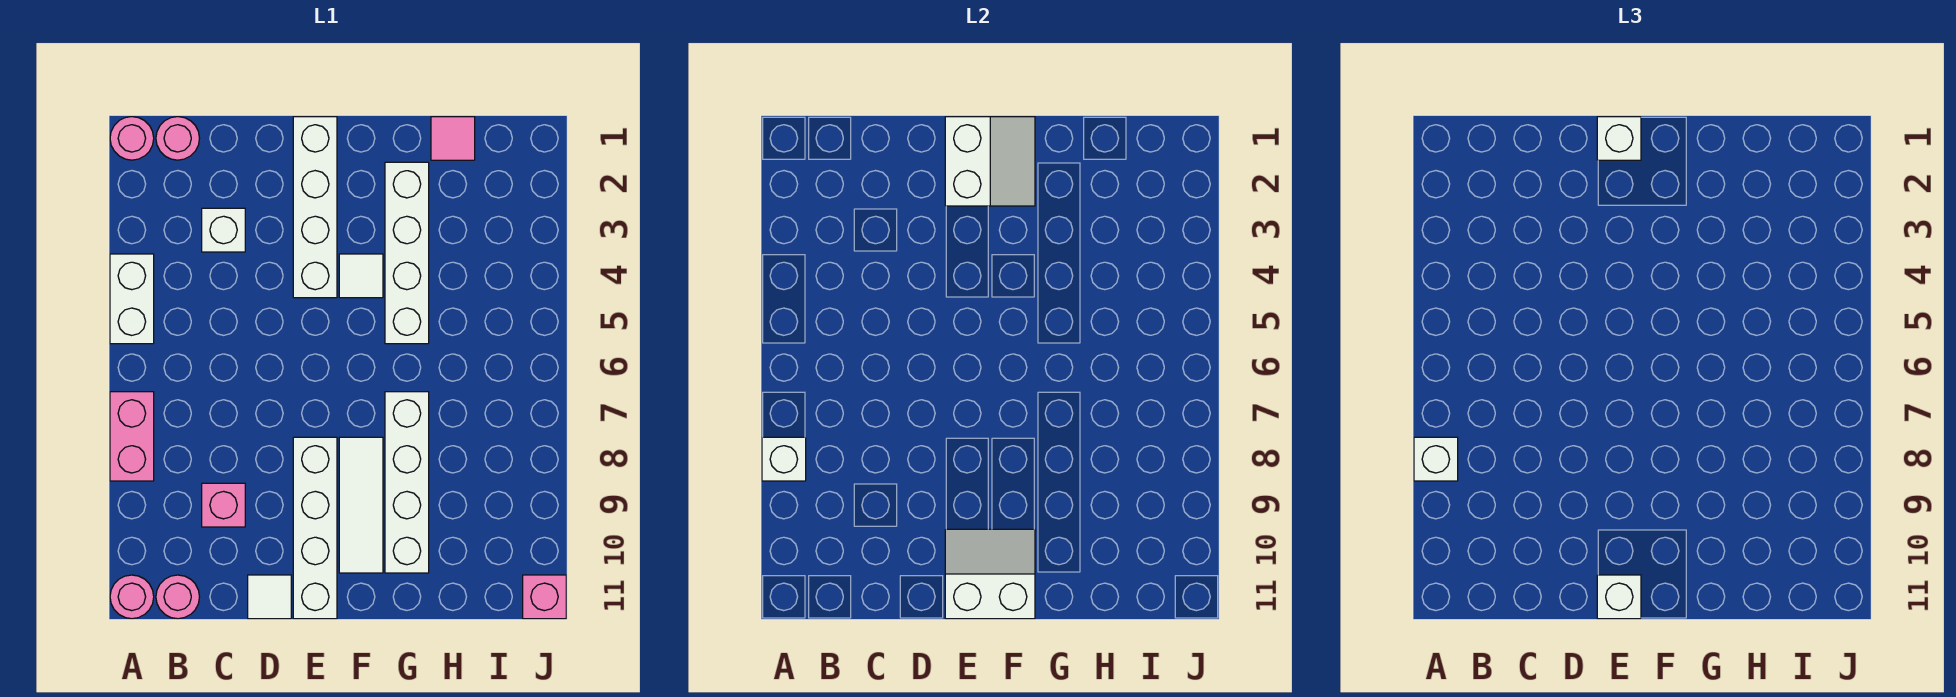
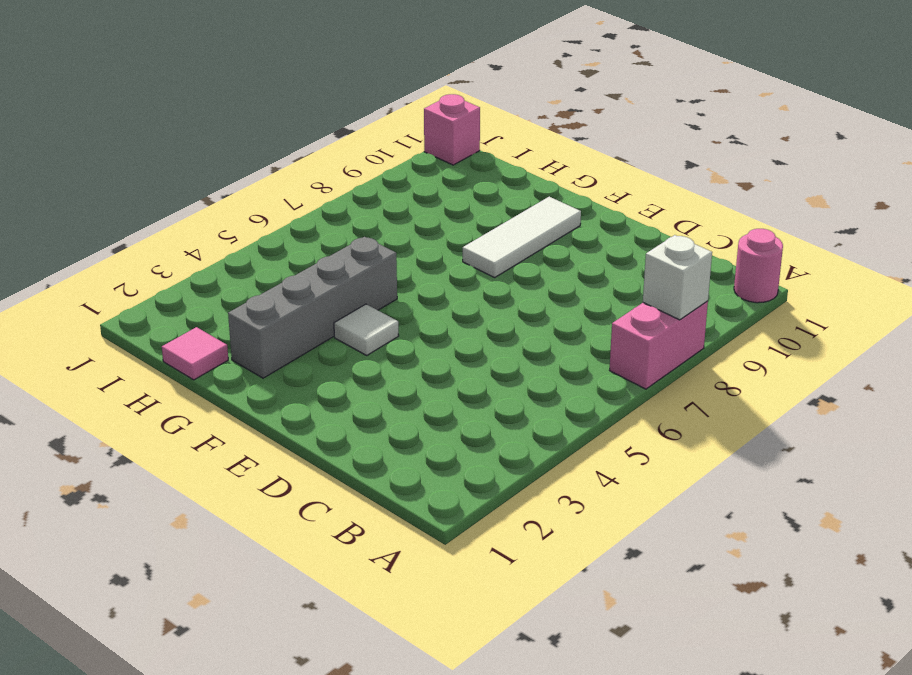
grey 1x4 brick [228,237,397,378] -> white 1x4 brick [385,162,429,344]
none -> pink 1x1 round brick [110,117,154,160]
none -> white 1x2 brick [110,254,154,344]
none -> pink 1x1 round brick [156,117,200,160]

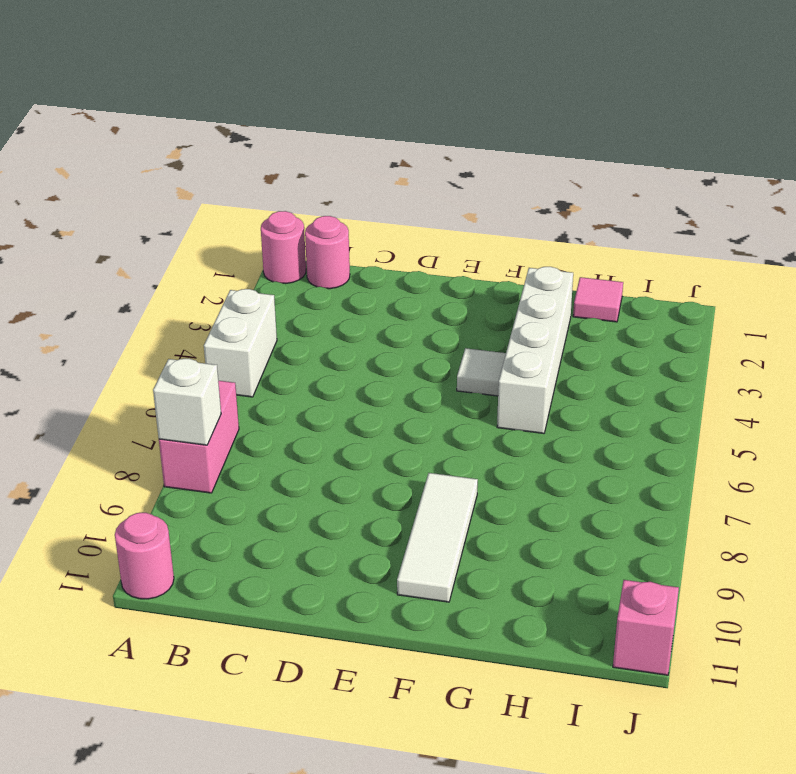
none -> pink 1x1 round brick [156,575,199,619]
none -> white 1x1 brick [202,208,245,252]
none -> pink 1x1 brick [202,483,245,527]

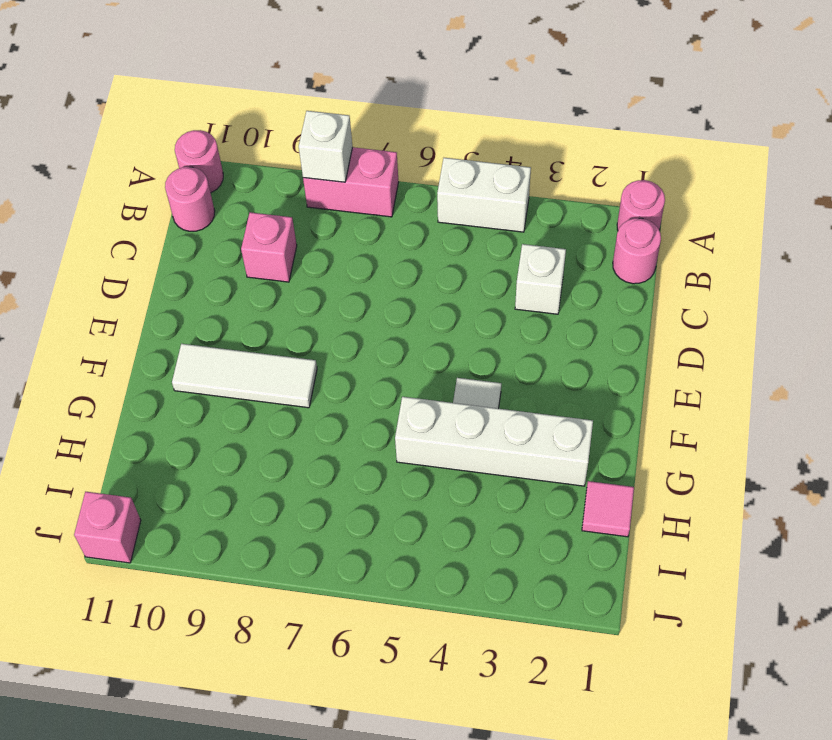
none -> white 1x1 tile [248,575,291,619]
none -> white 1x4 brick [293,117,337,298]
none -> white 1x4 brick [293,437,337,619]

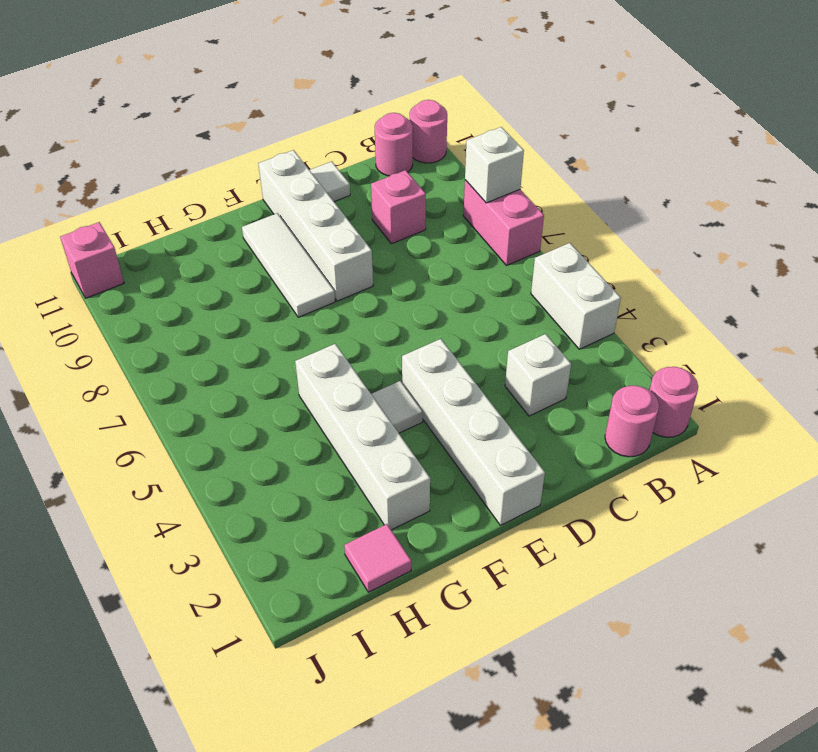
none -> white 1x4 brick [385,392,429,573]
none -> white 2x2 slope [945,117,1035,206]
none -> white 2x2 slope [945,529,1035,619]

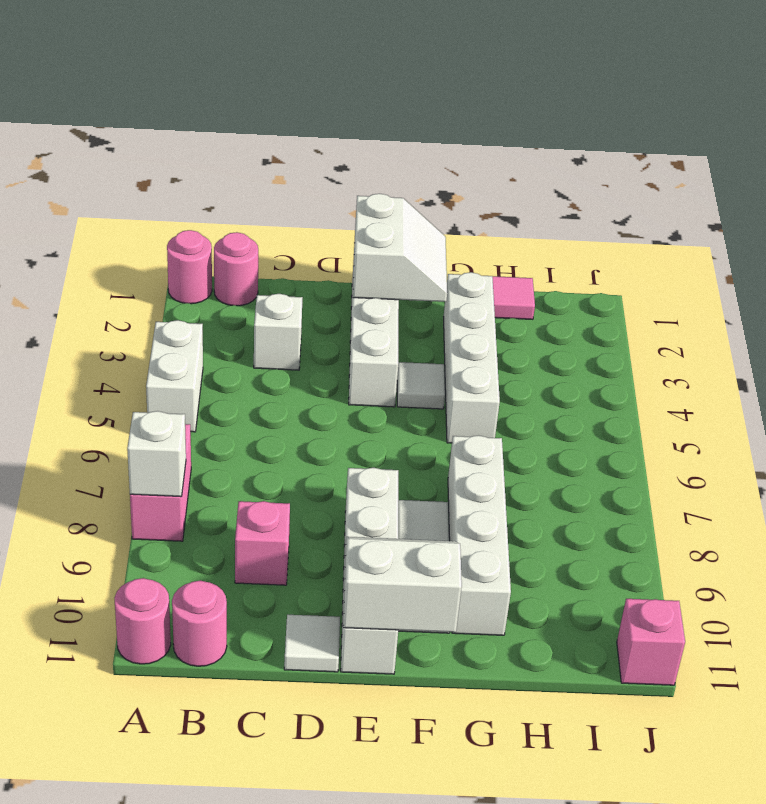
none -> white 1x1 brick [1414,437,1458,481]
none -> white 1x1 brick [1597,117,1641,160]
none -> white 1x1 brick [1597,575,1641,619]

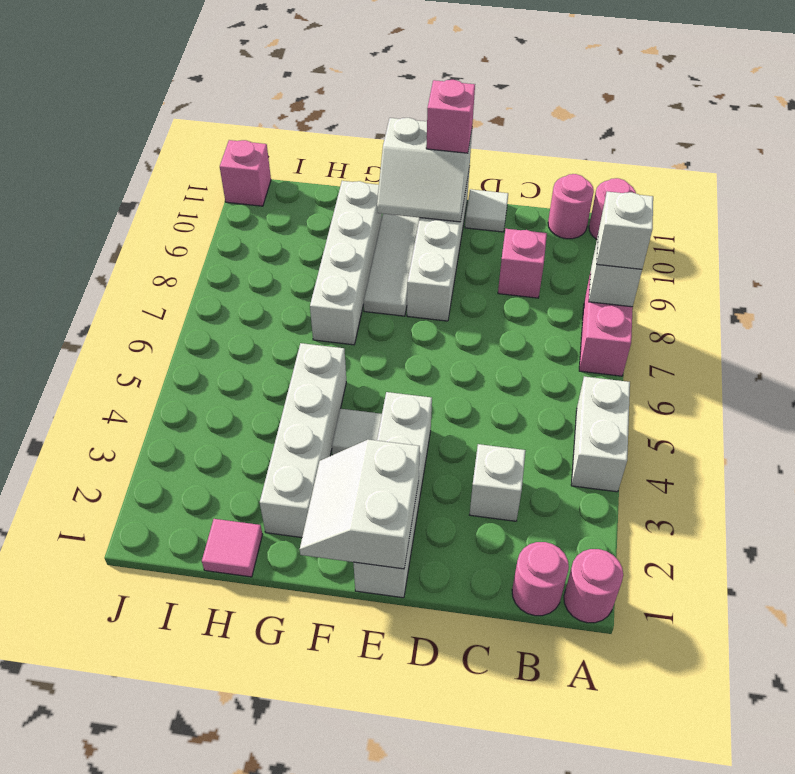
pink 1x1 brick [426,80,475,153] -> white 1x1 brick [1597,575,1641,619]
none -> white 1x1 brick [1597,117,1641,160]

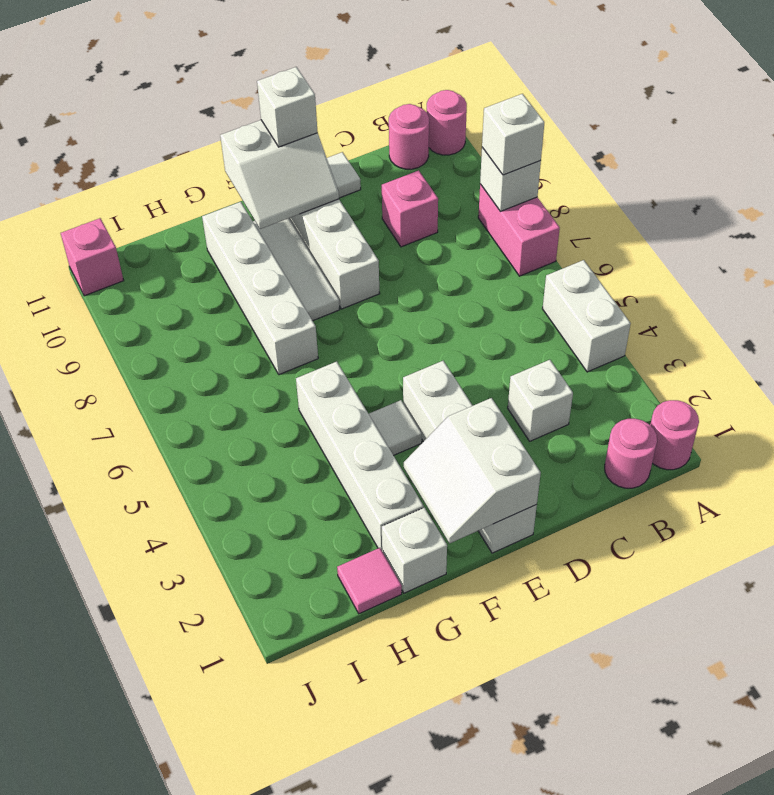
white 1x1 brick [382,508,447,593] -> white 1x1 brick moved to [1597,117,1641,160]

